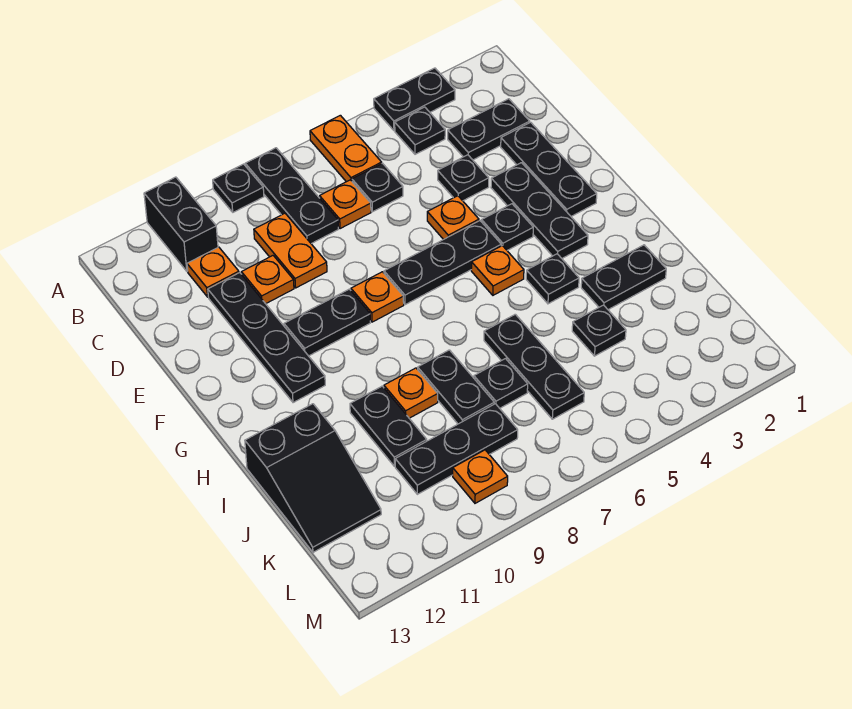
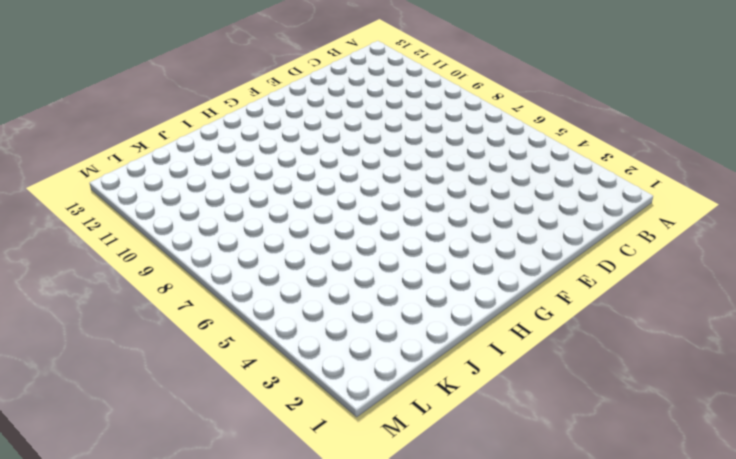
none -> black 1x2 plate [374,68,455,131]
none -> orange 1x2 plate [310,115,382,182]
none -> black 1x3 plate [245,148,338,244]
none -> black 1x1 plate [213,164,264,212]

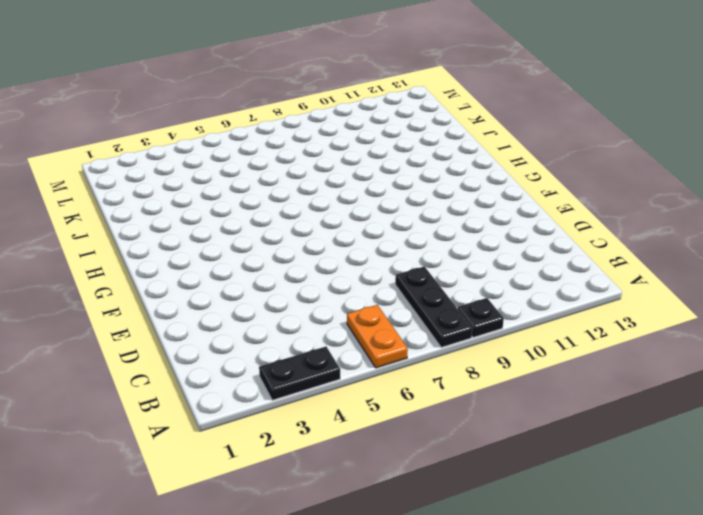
none -> black 1x2 brick [144,177,218,271]
none -> black 1x1 plate [395,107,445,154]
none -> black 1x2 plate [448,99,530,160]
none -> black 1x1 plate [352,163,403,212]

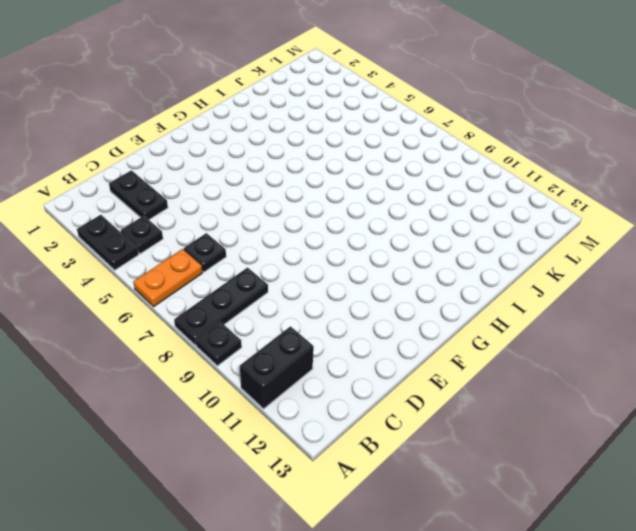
none -> orange 1x1 plate [320,180,371,229]
none -> orange 1x2 plate [254,213,327,288]
none -> orange 1x1 plate [187,247,239,297]
none -> black 1x3 plate [501,122,597,216]

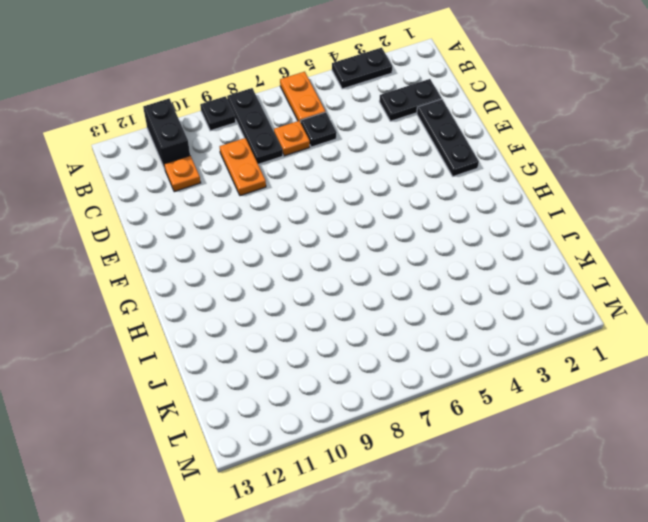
none -> black 1x1 plate [395,107,445,154]
none -> black 1x1 plate [438,155,489,201]
none -> orange 1x1 plate [241,256,294,304]
none -> black 1x4 plate [208,273,325,403]

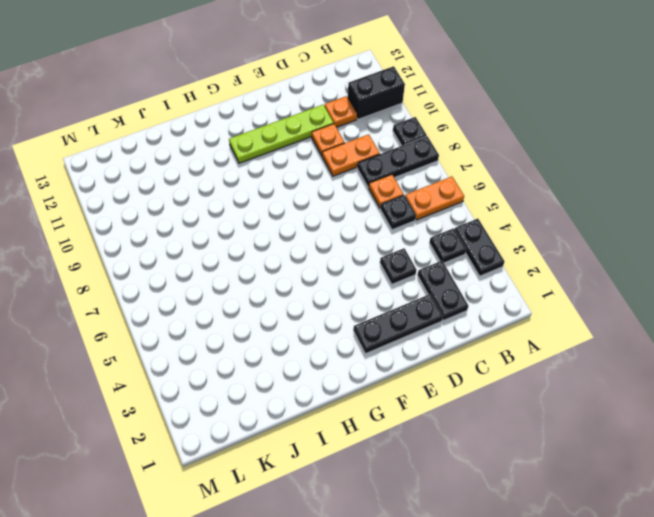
lime 1x4 plate [229,105,334,163] -> black 1x4 plate [208,273,325,403]
none -> black 1x3 plate [491,163,588,258]
none -> orange 1x1 plate [427,196,479,240]
none -> black 1x1 plate [482,204,533,250]
none -> black 1x3 plate [384,221,501,305]

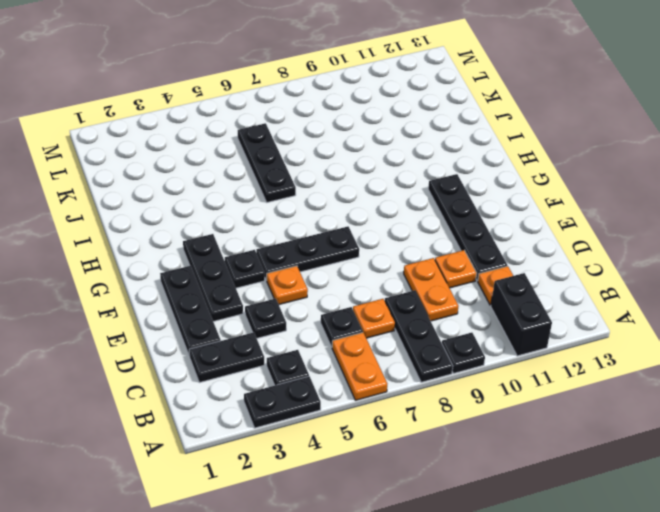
none -> orange 1x1 plate [351,272,404,322]
none -> black 1x2 plate [284,289,370,356]
none -> orange 1x1 plate [471,246,524,295]
none -> black 1x1 plate [526,254,579,304]

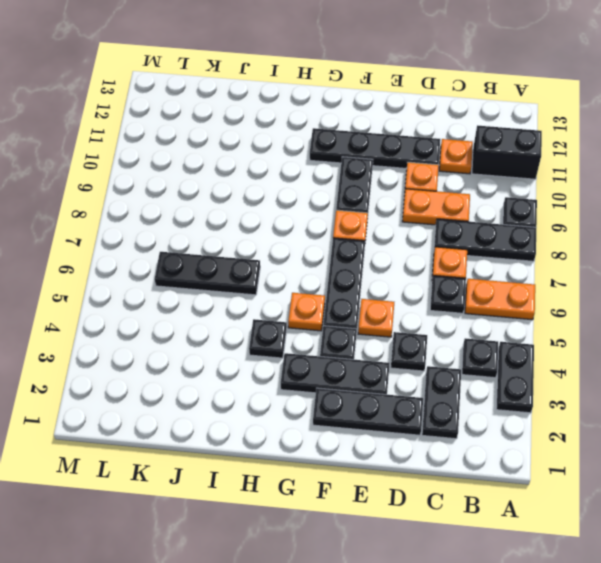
none -> black 1x2 plate [581,245,666,310]
none -> black 1x2 plate [418,350,494,424]
none -> orange 1x1 plate [384,368,438,418]
none -> black 1x2 plate [350,386,427,466]

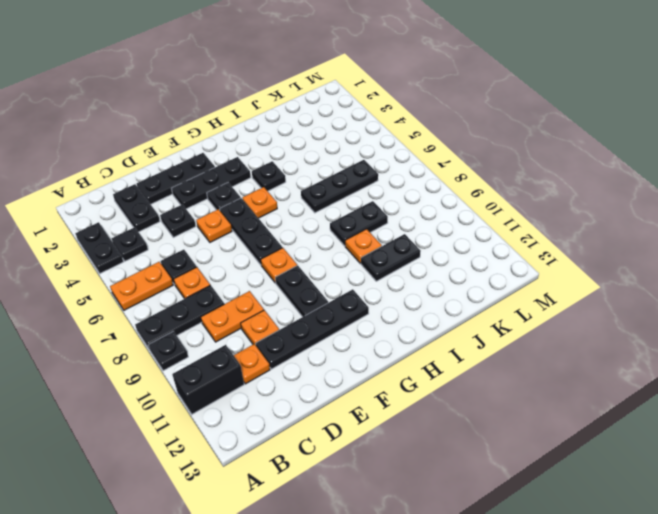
none -> black 1x2 plate [581,245,666,310]
none -> black 2x3 slope [245,404,381,552]
none -> black 1x1 plate [572,305,626,356]
none -> black 1x1 plate [474,359,528,408]

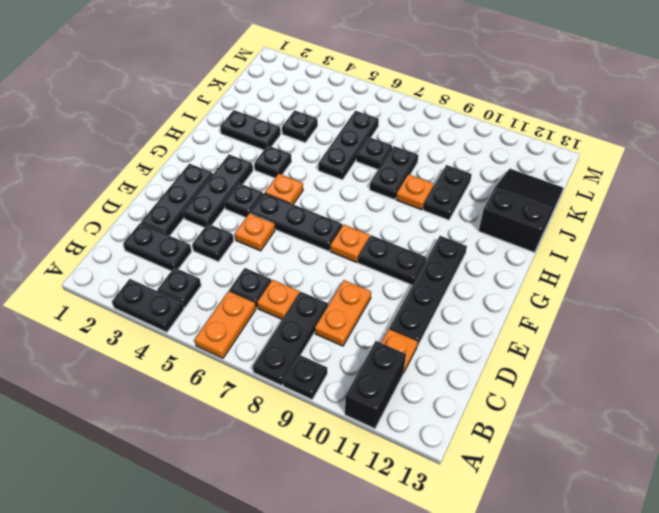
none -> orange 1x1 plate [241,256,294,304]
none -> black 1x3 plate [395,404,518,494]
none -> orange 1x1 plate [453,450,508,503]

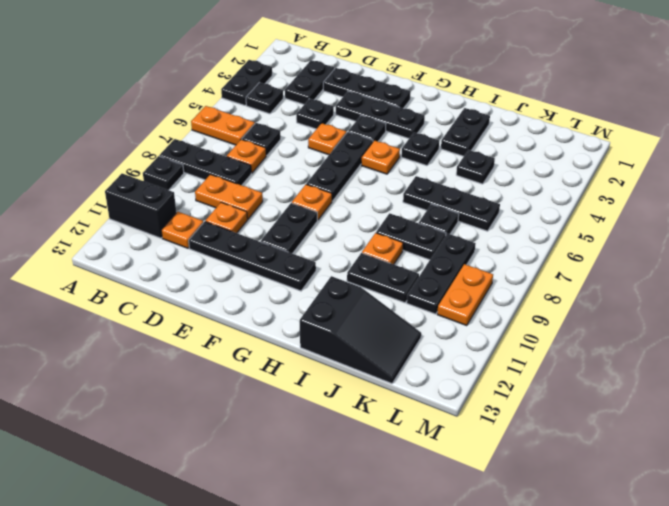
orange 1x2 plate [437,264,493,326] -> orange 1x1 plate [453,450,508,503]

